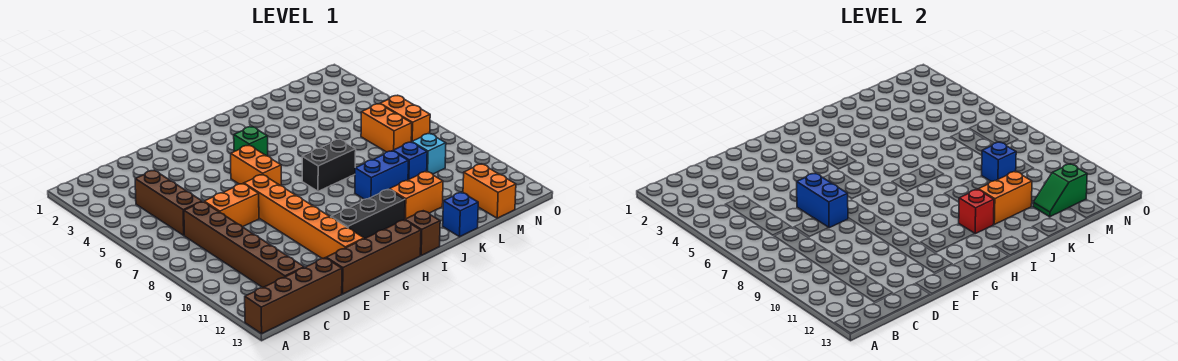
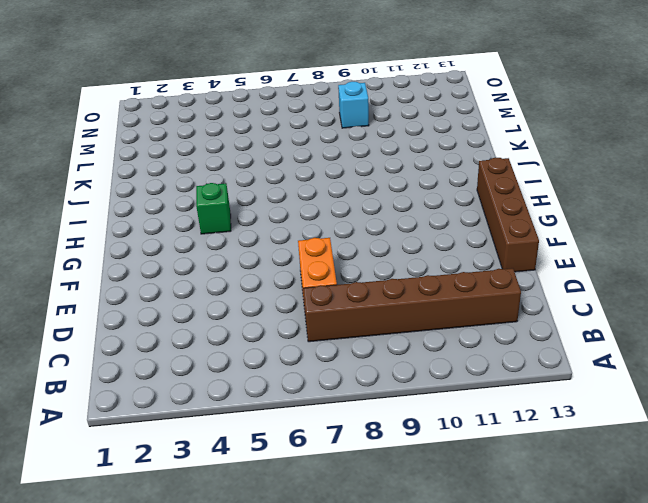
none -> brown 1x4 brick [245,258,342,334]
none -> brown 1x3 brick [135,170,202,235]
none -> orange 1x6 brick [244,174,364,258]

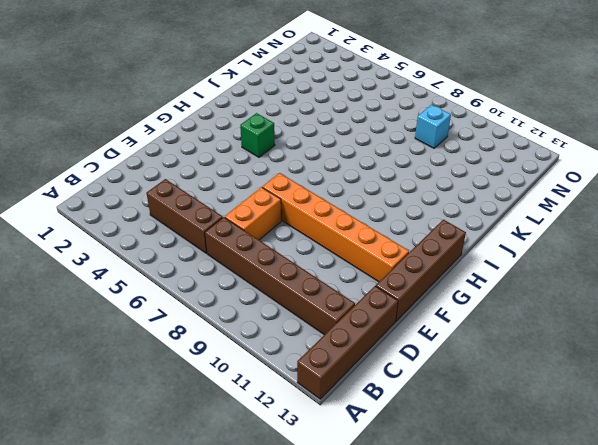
none -> orange 1x2 brick [231,145,281,186]
none -> black 1x3 brick [331,189,405,239]
none -> black 1x2 brick [302,139,356,191]

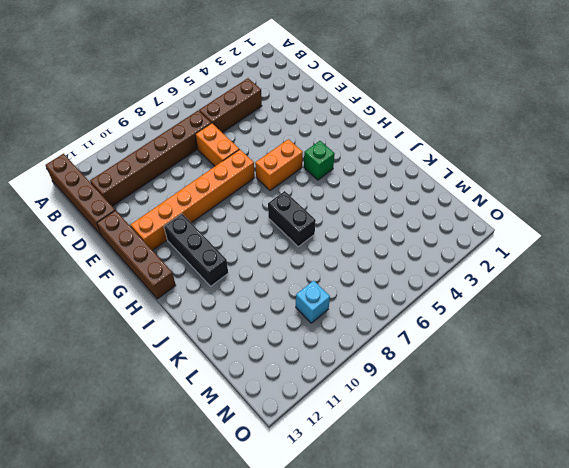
none -> brown 1x1 brick [405,211,440,255]
none -> blue 1x2 brick [355,151,408,199]
none -> orange 1x2 brick [389,171,443,219]

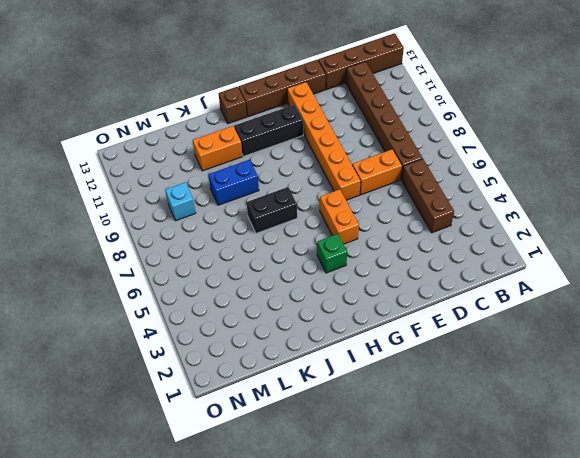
none -> blue 1x1 brick [443,192,478,237]
none -> blue 1x1 brick [393,142,427,180]
none -> orange 1x2 brick [361,104,412,152]

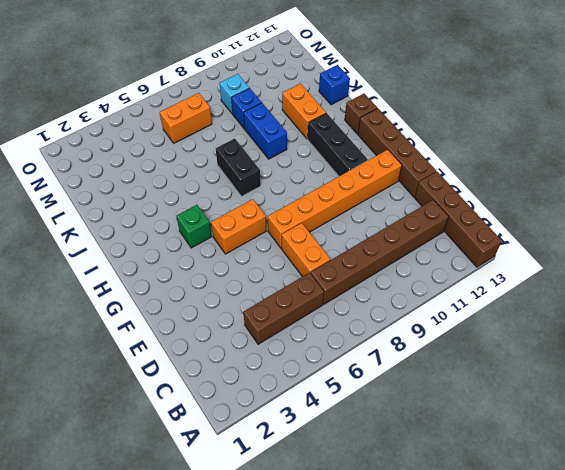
none -> orange 1x2 brick [463,164,516,218]
none -> orange 1x2 brick [380,95,430,142]
none -> blue 1x2 brick [797,173,848,228]

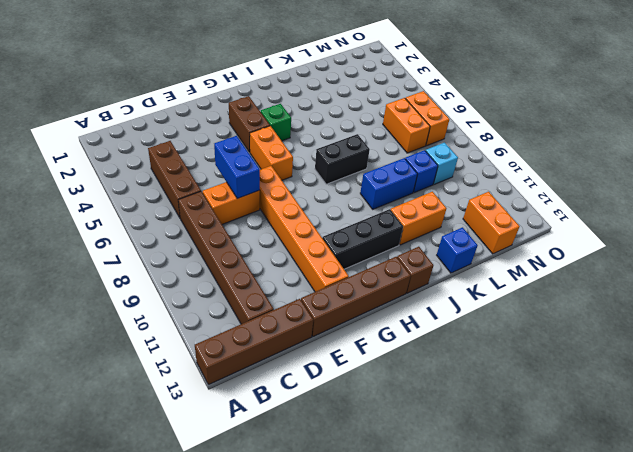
brown 1x2 brick [229,96,270,152] -> none
none -> red 1x1 brick [959,189,994,234]
none -> orange 1x2 brick [978,171,1032,224]
none -> blue 1x1 brick [982,142,1016,181]

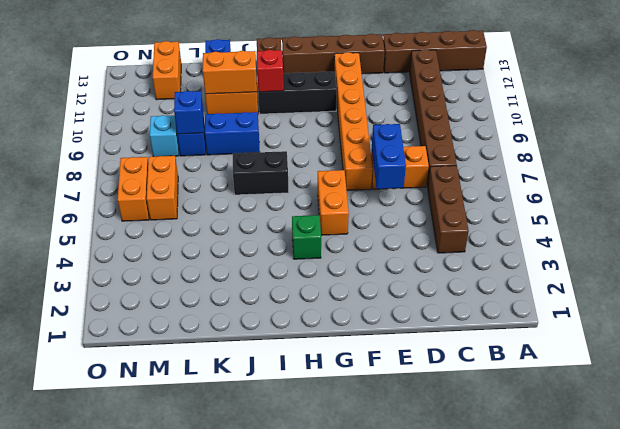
none -> green 1x2 slope [1033,164,1087,217]

